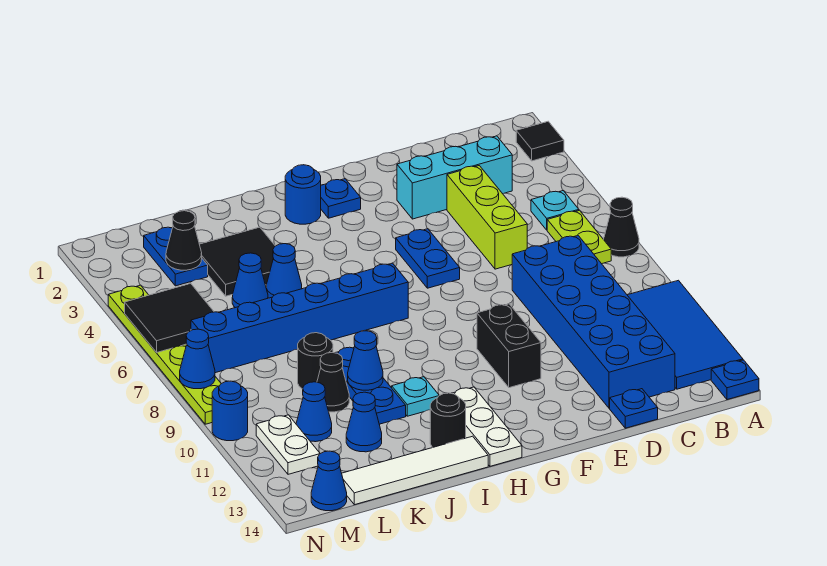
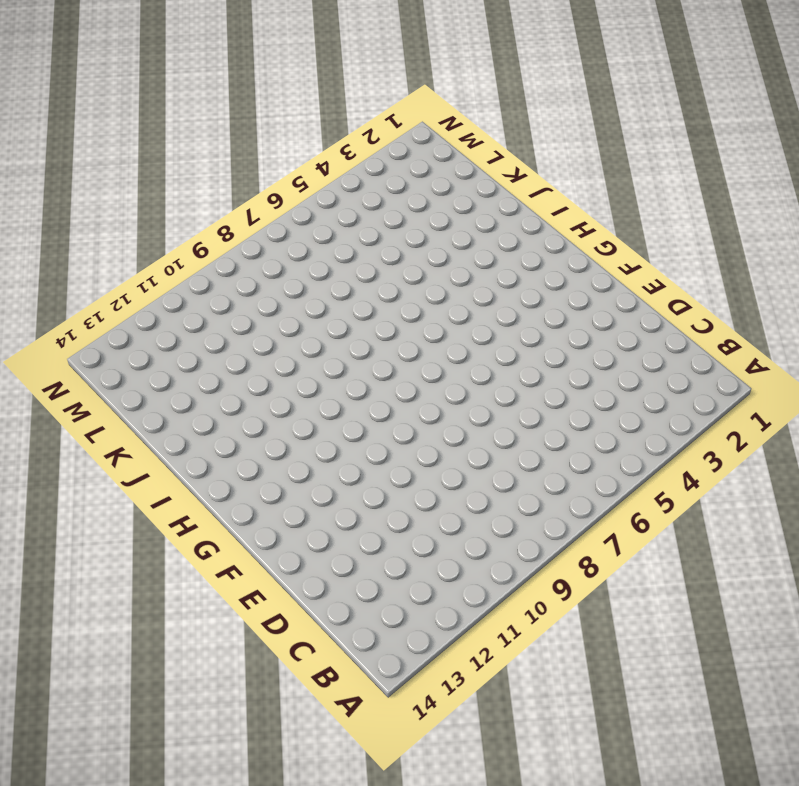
none -> black 1x1 tile [516,121,564,161]
none -> black 1x1 cone [604,197,639,257]
none -> blue 2x4 tile [628,280,743,389]
none -> blue 1x1 plate [711,360,759,400]

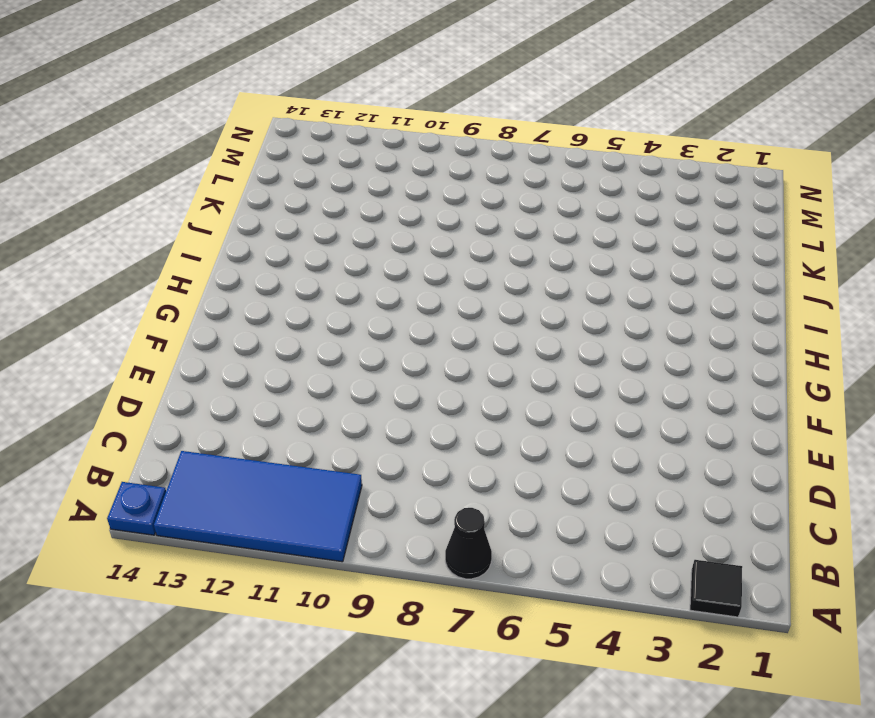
none -> cyan 1x1 plate [531,191,579,230]
none -> lime 1x2 plate [547,210,611,264]
none -> cyan 1x3 brick [397,136,512,219]
none -> blue 2x6 brick [512,235,675,408]

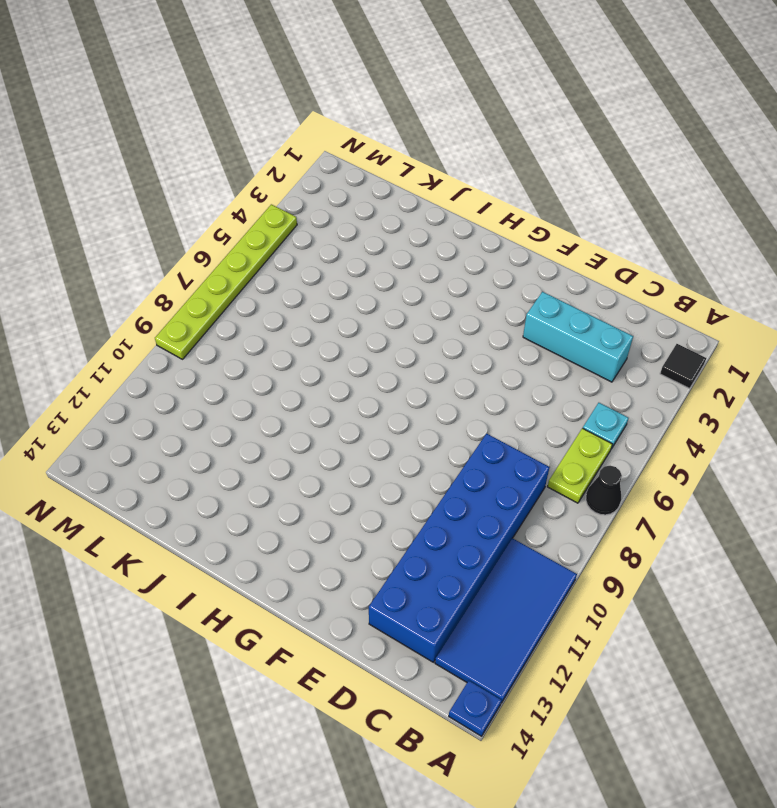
none -> lime 1x3 brick [447,166,527,269]
none -> blue 1x1 plate [610,389,658,428]
none -> blue 1x2 plate [396,229,460,288]
none -> black 1x2 brick [477,304,541,388]

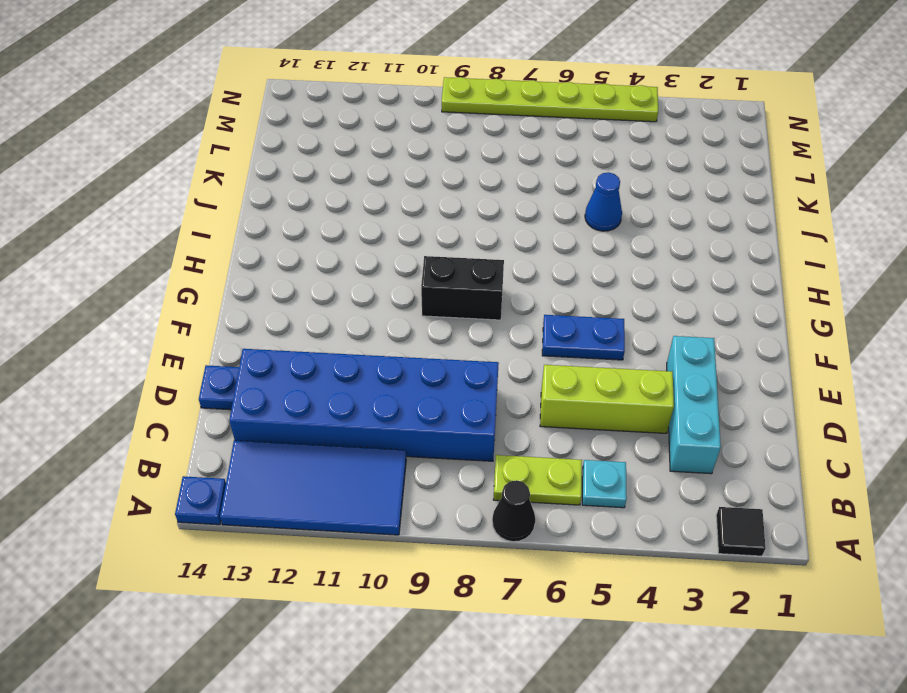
black 1x2 brick [421,256,504,320] -> black 1x2 brick moved to [477,304,541,388]
none -> blue 1x1 plate [321,179,361,218]
none -> blue 1x1 round brick [285,165,321,224]
none -> blue 1x6 brick [191,263,408,373]
none -> white 1x3 plate [451,387,522,466]

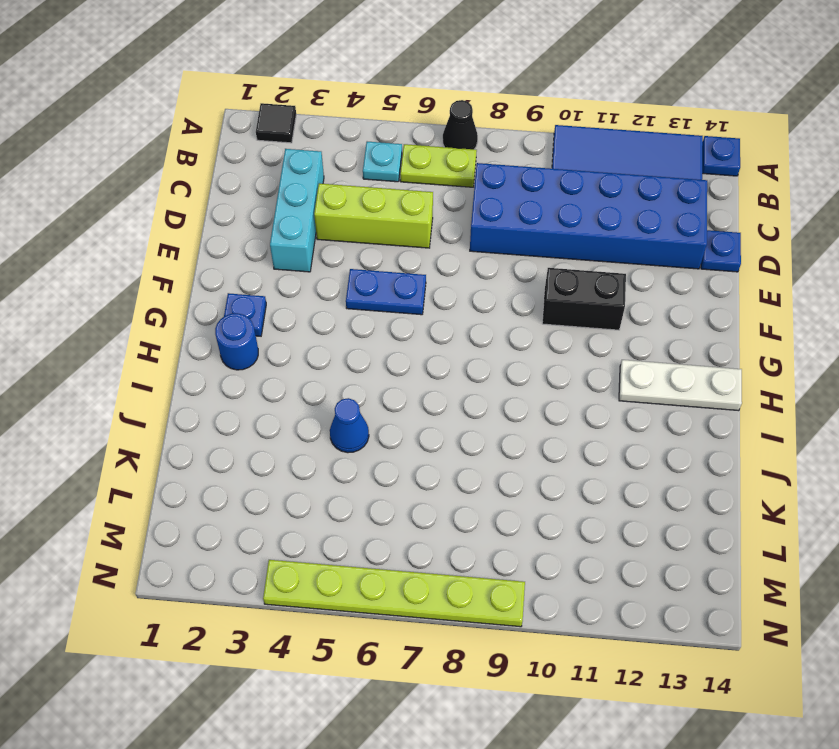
none -> blue 1x6 brick [191,263,408,373]
none -> cyan 1x1 plate [392,377,439,416]
none -> black 1x1 round brick [430,393,466,447]
none -> white 1x4 tile [342,436,488,505]

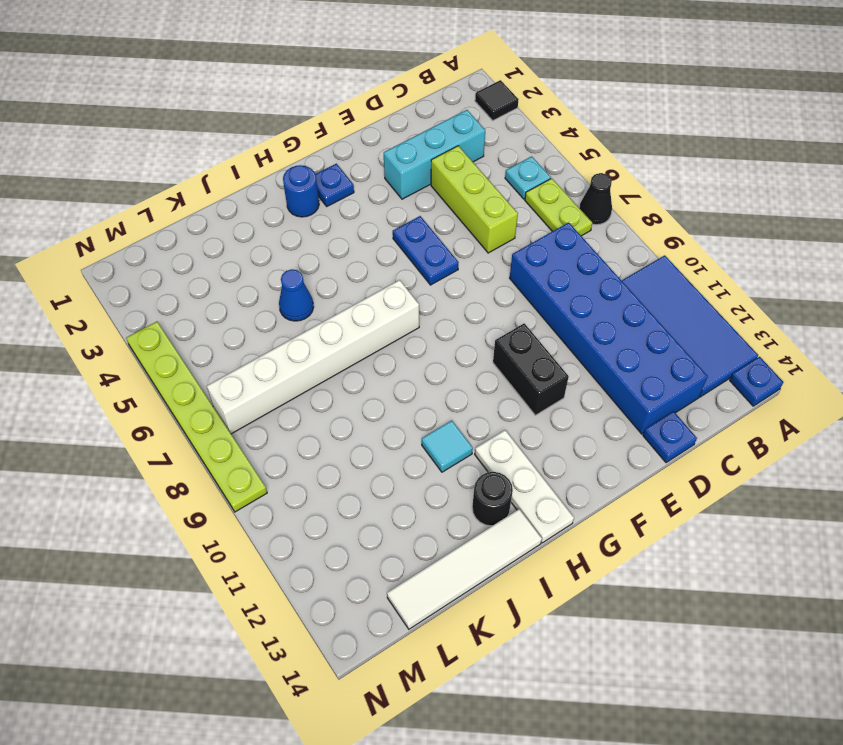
white 1x6 brick [207,280,419,434] -> blue 1x6 brick [191,263,408,373]
cyan 1x1 tile [422,420,473,472] -> cyan 1x1 plate [392,377,439,416]
none -> black 2x2 tile [199,227,275,296]
none -> blue 1x3 plate [336,347,406,424]
none -> blue 1x1 cone [232,253,268,308]
none -> black 1x1 round brick [298,333,333,389]

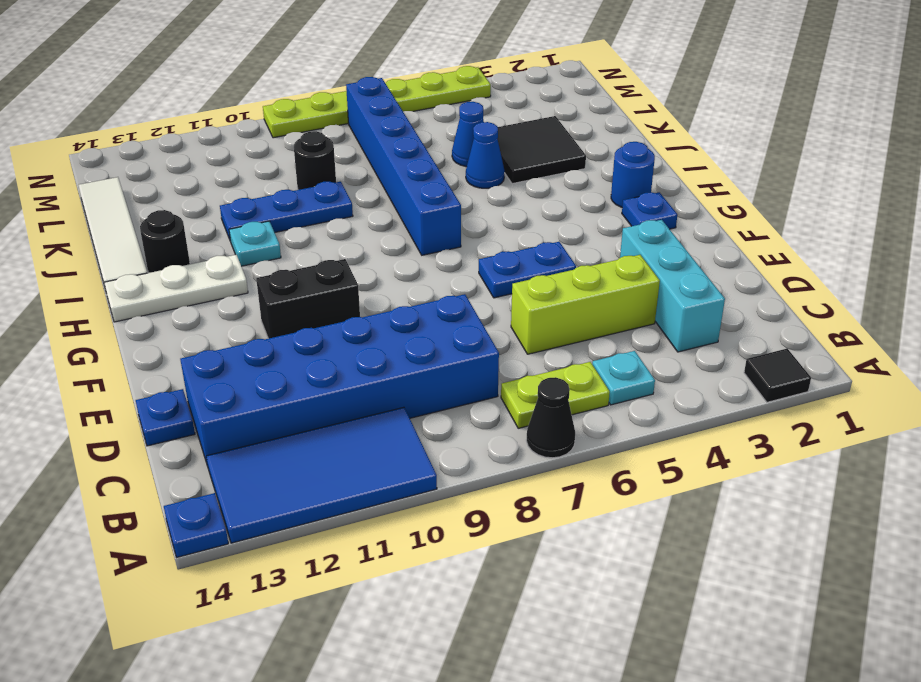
none -> black 1x1 cone [317,353,349,412]
none -> blue 1x1 cone [346,392,382,452]
none -> blue 1x2 plate [144,227,208,286]
none -> blue 1x1 cone [296,382,332,442]

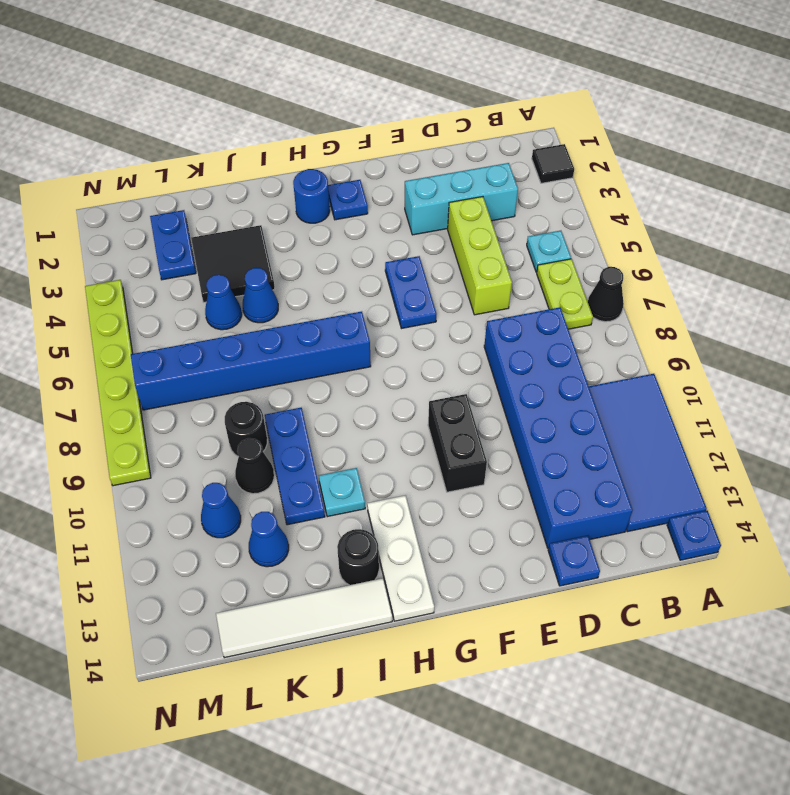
none -> white 1x2 plate [256,415,320,474]
none -> blue 1x1 cone [311,451,347,511]
none -> blue 1x1 round brick [212,381,248,441]
none -> blue 1x1 cone [348,331,383,390]

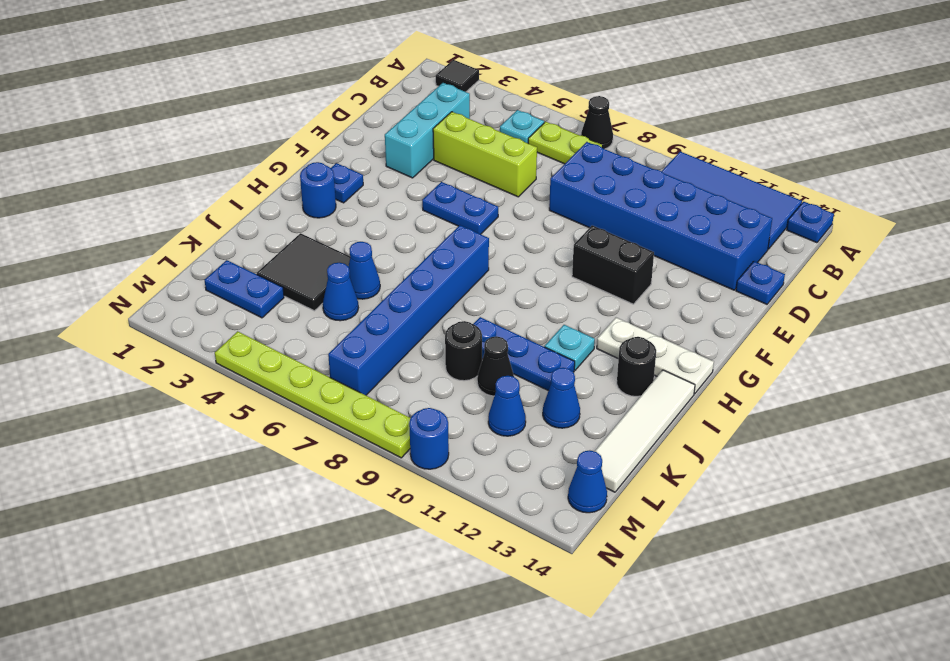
none -> white 1x2 plate [256,415,320,474]
none -> blue 1x1 cone [348,331,383,390]
none -> black 1x1 cone [166,211,202,270]
none -> black 2x2 tile [125,283,214,353]

